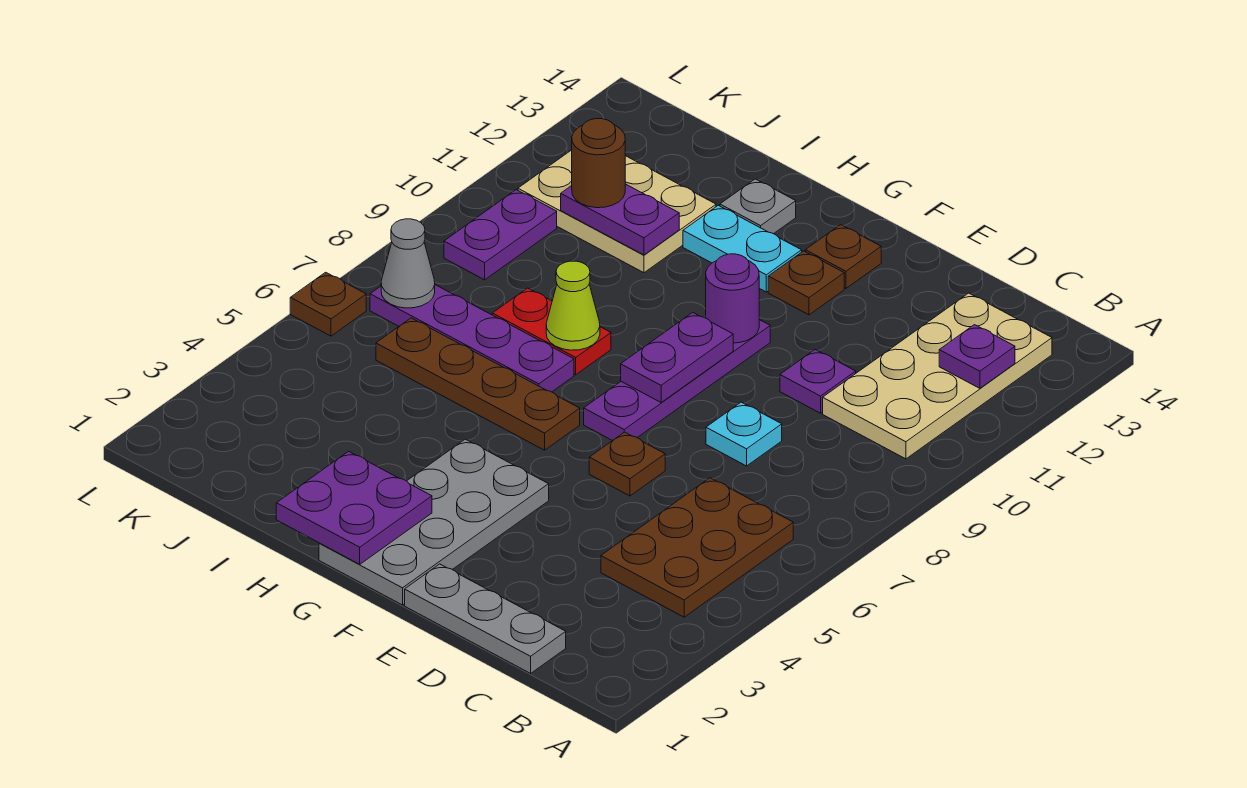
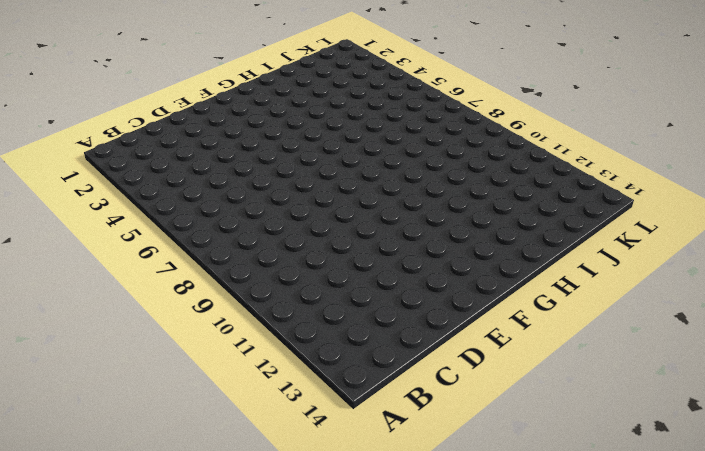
none -> brown 2x3 plate [601,478,793,617]
none -> tan 2x4 plate [823,293,1052,459]
none -> grey 1x3 plate [405,564,566,673]

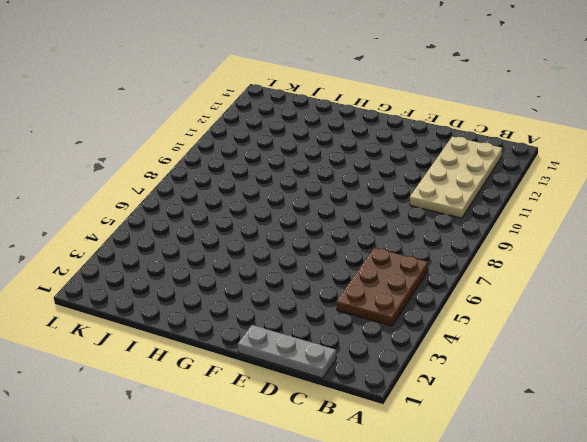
none -> cyan 1x1 plate [706,402,782,466]
none -> purple 1x1 plate [780,350,856,413]
none -> brown 1x1 plate [589,432,665,496]

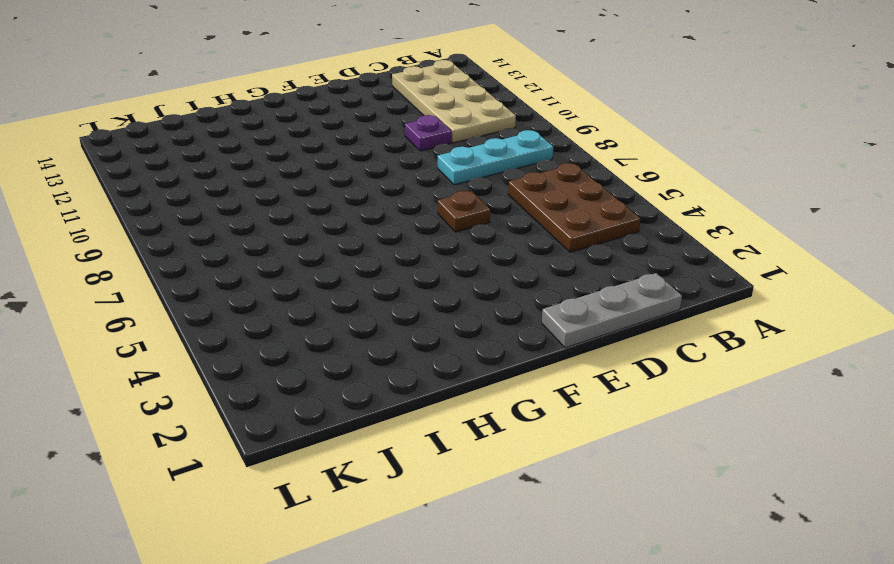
cyan 1x3 plate [438,130,553,185] -> cyan 1x1 plate [706,402,782,466]
none -> grey 2x4 plate [319,439,549,605]
none -> purple 1x4 plate [584,320,770,441]
none -> brown 1x1 plate [768,251,844,315]

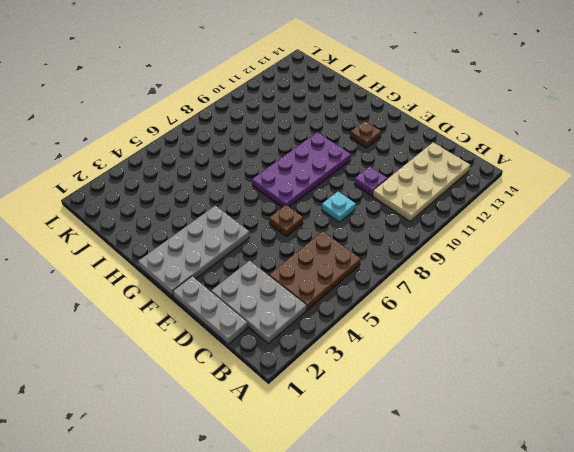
grey 2x3 plate [211,261,306,344] -> none
purple 2x4 plate [252,132,351,207] -> purple 1x4 plate [584,320,770,441]
none -> brown 1x1 plate [805,225,881,288]
none -> brown 1x4 plate [376,318,580,450]
none -> cyan 1x2 plate [683,205,802,292]

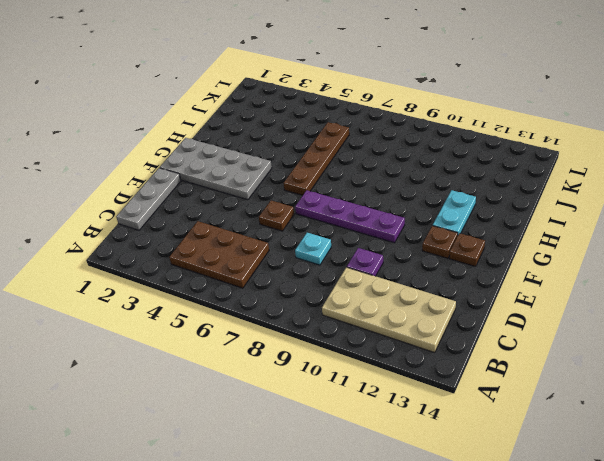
none -> purple 1x4 plate [370,285,574,392]
none -> red 1x2 plate [492,288,611,375]
none -> grey 1x1 plate [720,179,796,234]

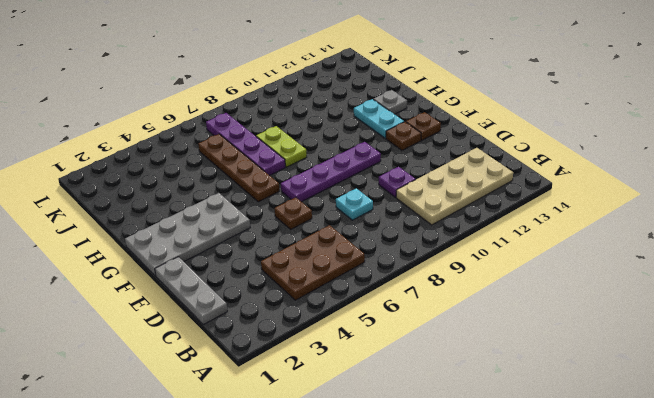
lime 1x2 plate [256,126,307,167] -> red 1x2 plate [492,288,611,375]
none -> tan 2x3 plate [518,150,716,273]
none -> purple 1x2 plate [444,190,557,280]
none -> brown 1x1 plate [290,272,366,336]

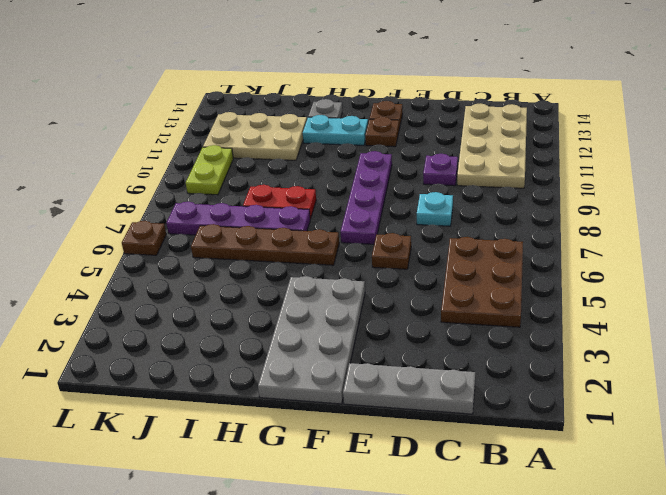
lime 1x2 plate [186,145,233,195] -> purple 1x2 plate [444,190,557,280]
none -> purple 1x1 plate [939,325,1015,388]
none -> purple 1x2 plate [621,312,733,402]
none -> purple 1x1 round brick [706,254,759,343]

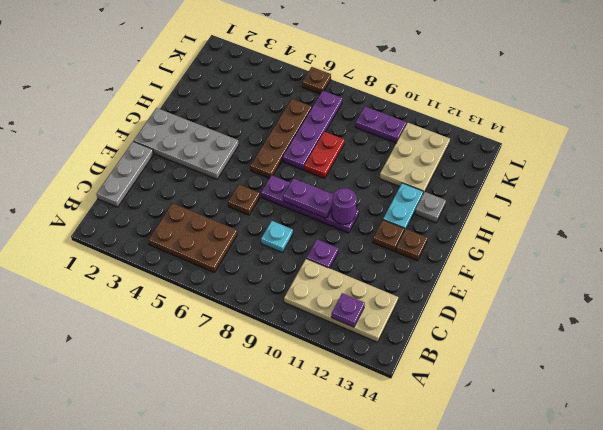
none -> purple 2x2 plate [276,451,432,564]
none -> lime 1x1 cone [546,261,600,350]
none -> purple 1x2 plate [561,184,679,255]

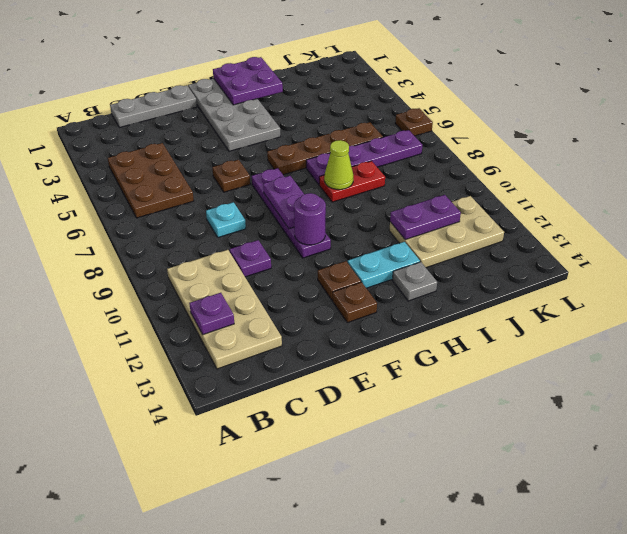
none -> purple 1x2 plate [444,190,557,280]
none -> grey 1x1 cone [381,219,435,308]
none -> brown 1x1 round brick [572,119,625,208]

